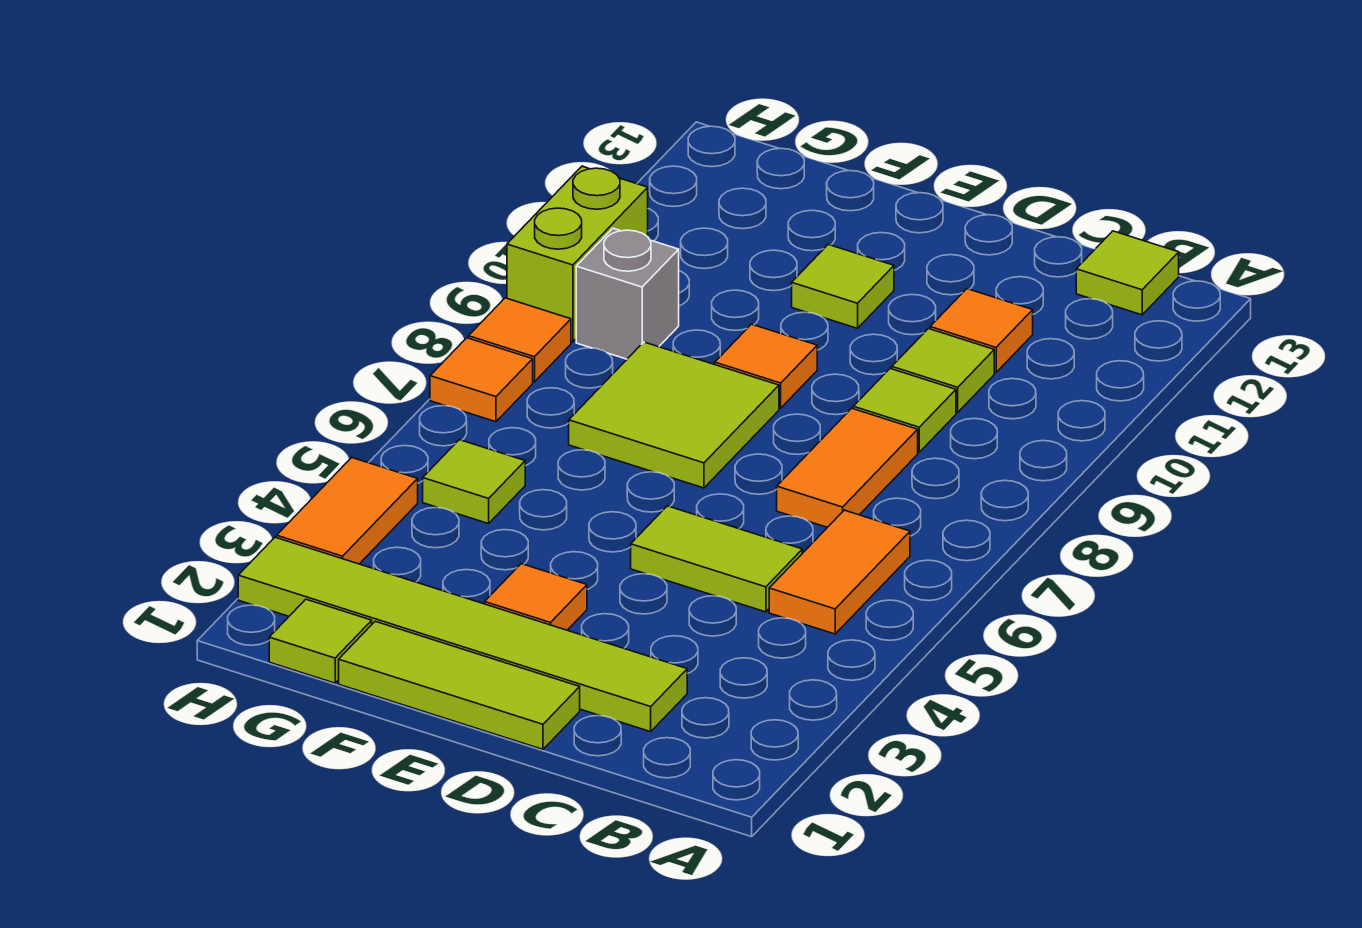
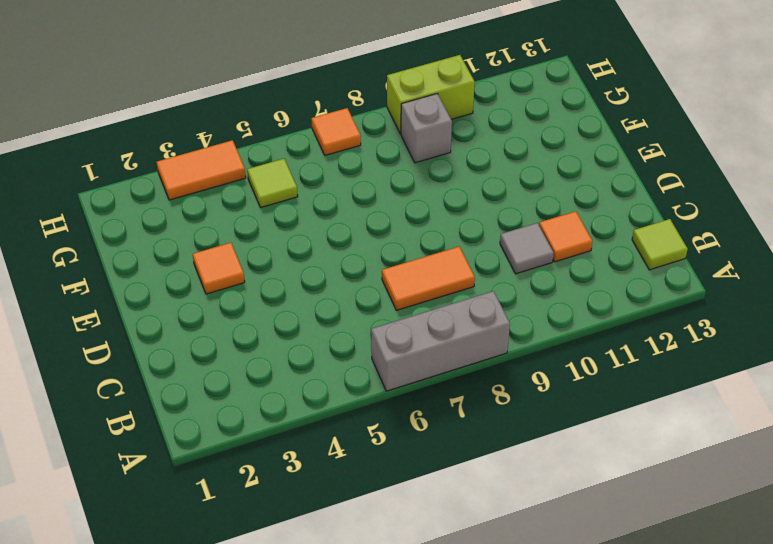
grey 1x3 brick [371,291,510,391] -> none
grey 1x1 tile [500,223,554,274] -> lime 1x1 tile [892,329,994,412]
none -> orange 1x2 tile [769,510,910,634]
none -> lime 1x6 tile [238,537,687,732]
none -> lime 1x2 tile [631,506,802,612]

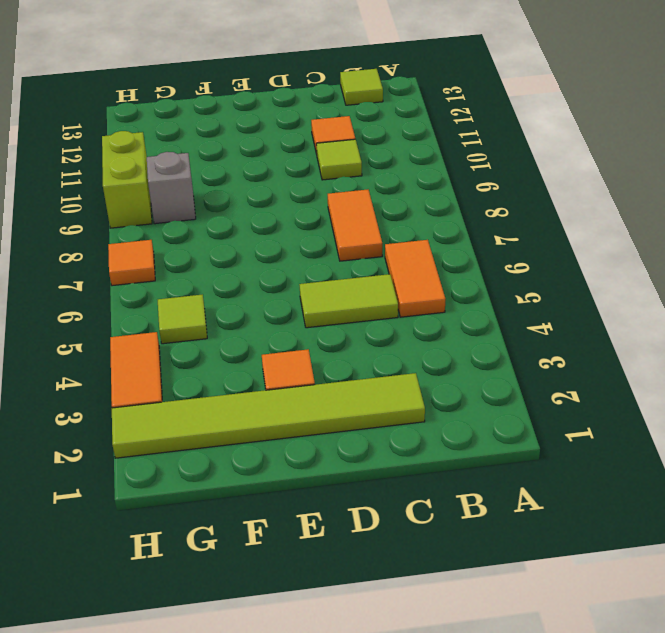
none -> lime 1x1 tile [853,369,956,452]
none -> lime 1x3 tile [339,621,580,749]
none -> lime 2x2 tile [569,342,779,488]

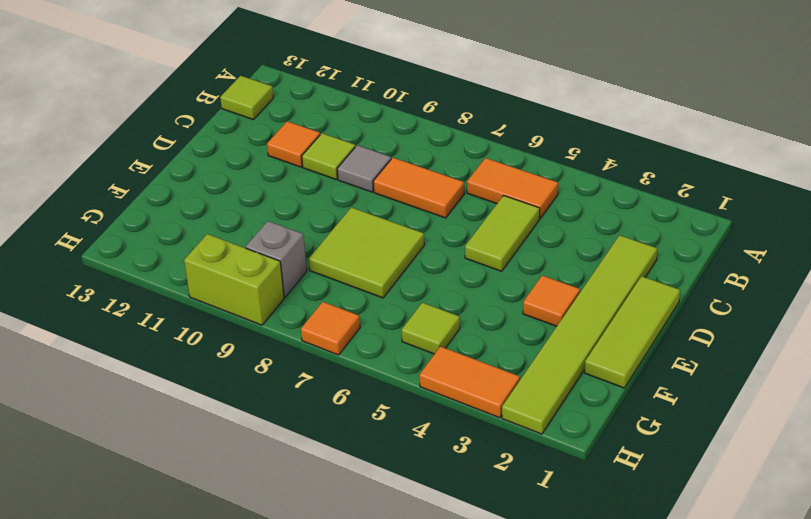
grey 1x1 tile [337,145,391,192] -> lime 1x1 tile [853,369,956,452]
none -> orange 1x1 tile [715,324,817,408]
none -> lime 1x1 tile [792,245,894,328]
none -> lime 1x1 tile [269,599,372,683]

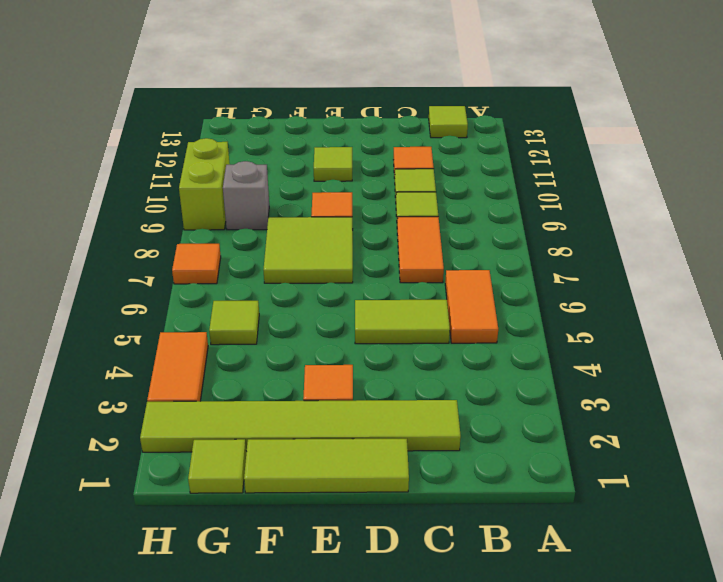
none -> orange 1x1 tile [469,298,571,382]

